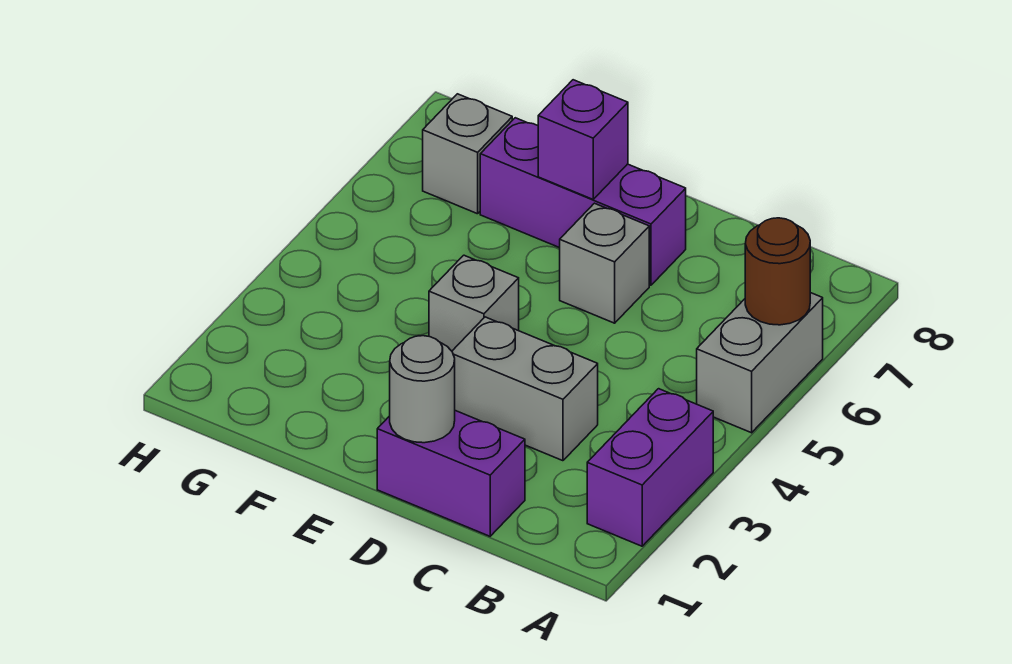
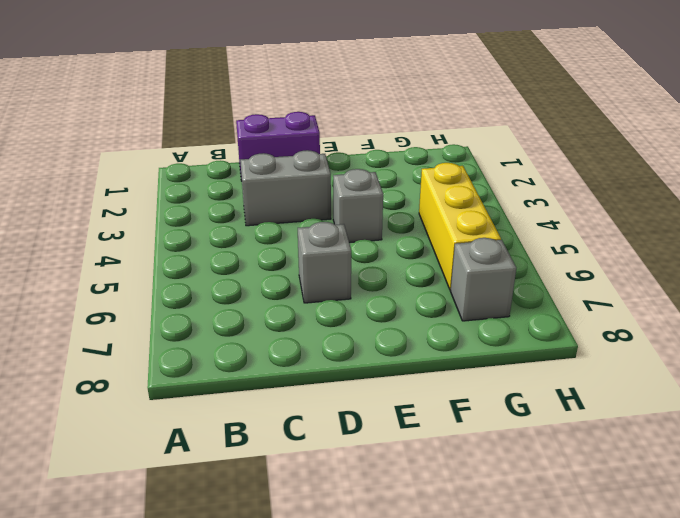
yellow 1x3 brick [419,163,501,290] -> none
none -> purple 1x2 brick [587,389,713,546]
none -> grey 1x2 brick [697,293,823,433]

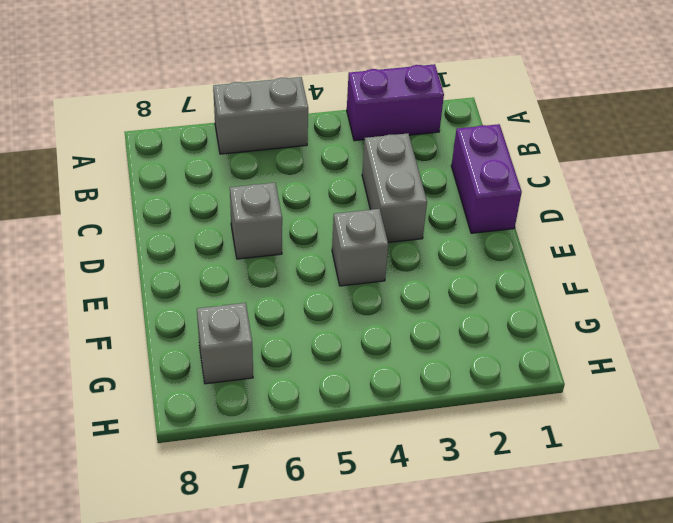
none -> purple 1x3 brick [480,118,686,285]
none -> brown 1x1 round brick [745,218,810,325]

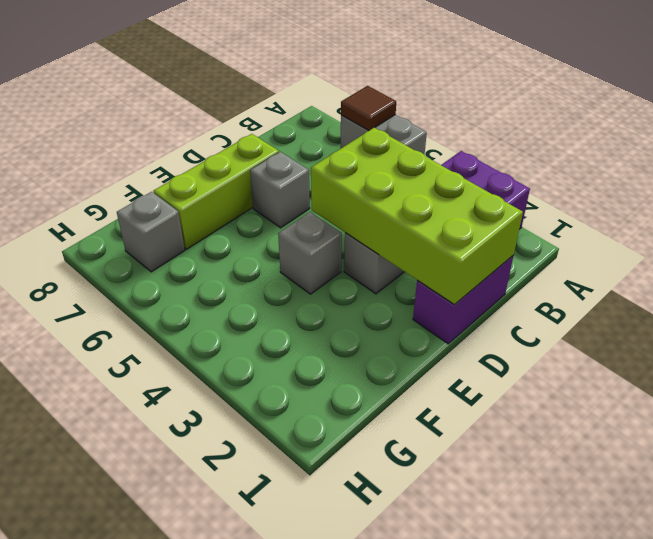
brown 1x1 tile [341,86,396,131] -> brown 1x1 round brick [745,218,810,325]
lime 2x4 brick [311,128,523,304] -> grey 1x1 round brick [390,336,455,443]
lime 1x3 brick [154,134,279,249] -> purple 1x3 brick [480,118,686,285]
none -> purple 1x1 brick [538,80,628,199]

